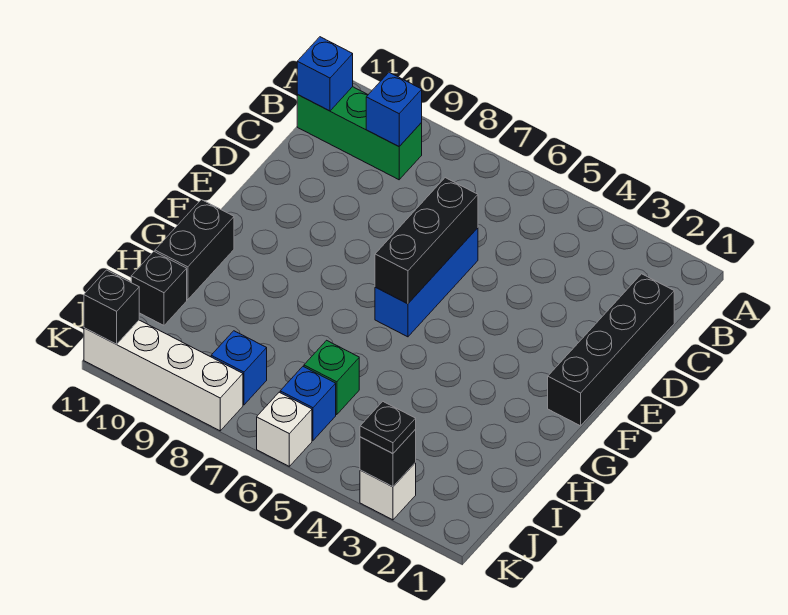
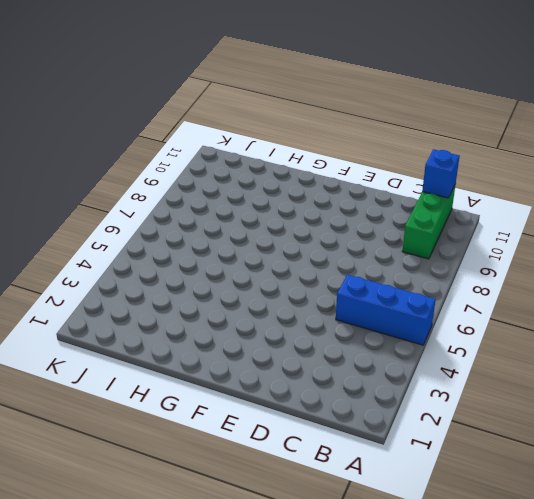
blue 1x3 brick [336,275,436,345] -> blue 1x3 brick moved to [375,228,478,337]
none -> black 1x4 brick [548,274,674,426]
none -> black 1x2 brick [155,200,234,300]
none -> green 1x1 brick [304,340,359,415]

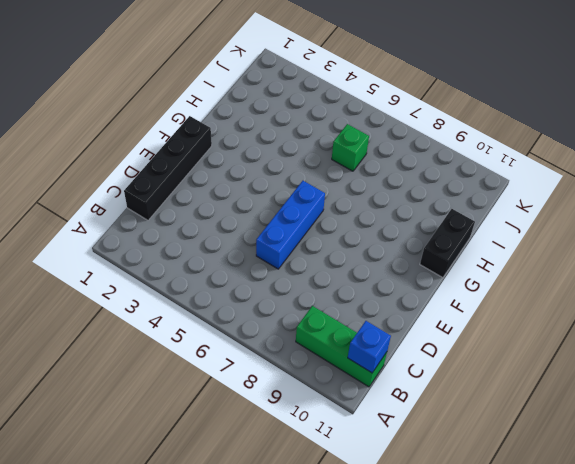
none -> black 1x1 brick [131,252,187,325]
none -> blue 1x1 brick [280,367,336,440]
none -> blue 1x1 brick [211,331,267,405]

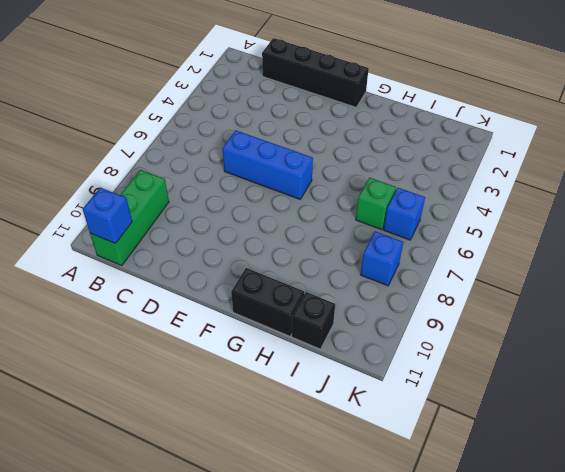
none -> white 1x1 brick [360,463,416,520]
none -> white 1x1 brick [257,392,312,466]
none -> white 1x4 brick [84,320,243,431]

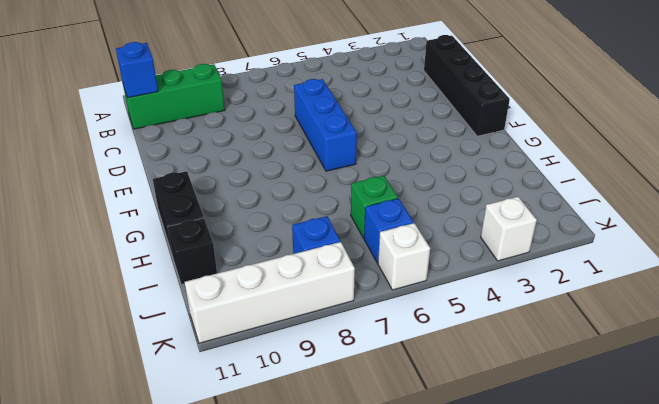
none -> blue 1x1 brick [366,72,422,146]
none -> black 1x3 brick [375,178,478,304]
none -> black 1x1 brick [360,430,416,487]

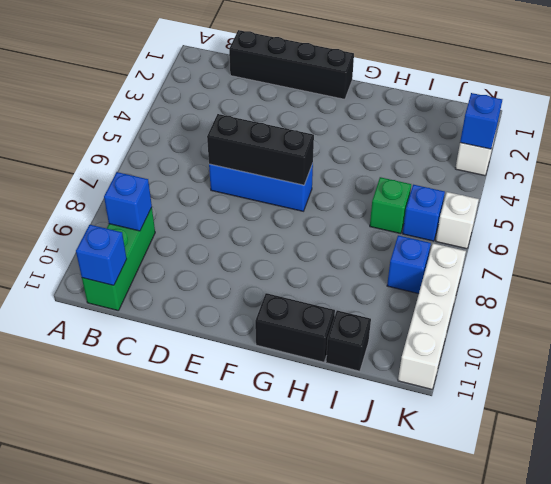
blue 1x1 brick [460,93,502,149] -> black 1x1 brick [360,430,416,487]
none -> black 1x1 brick [84,270,139,344]
none -> black 1x1 plate [360,402,416,454]

